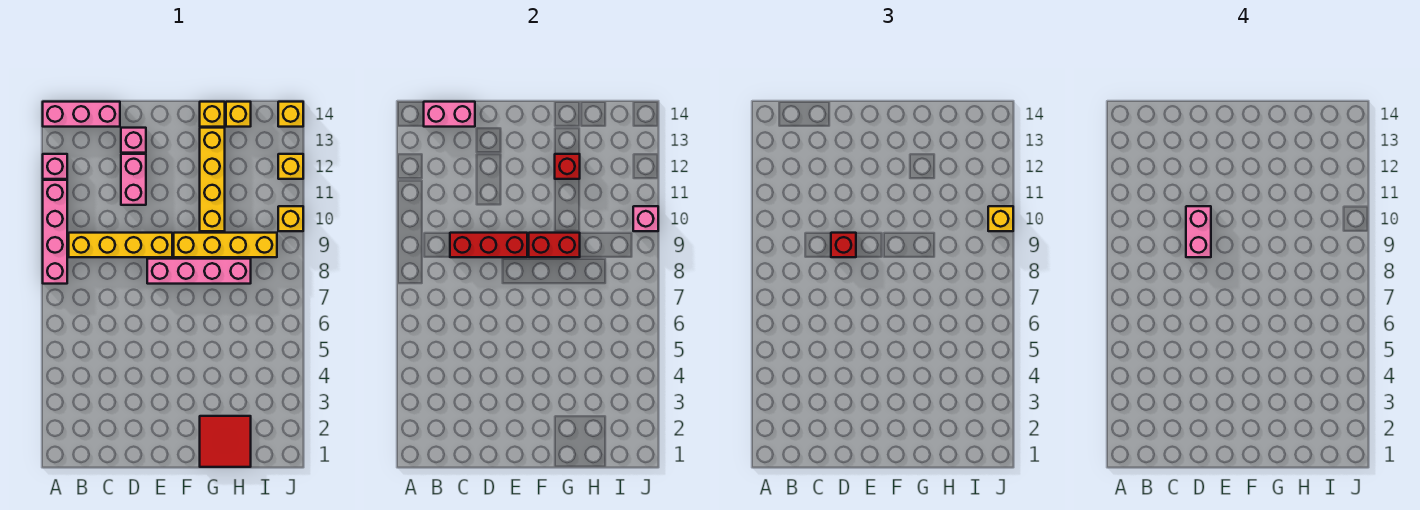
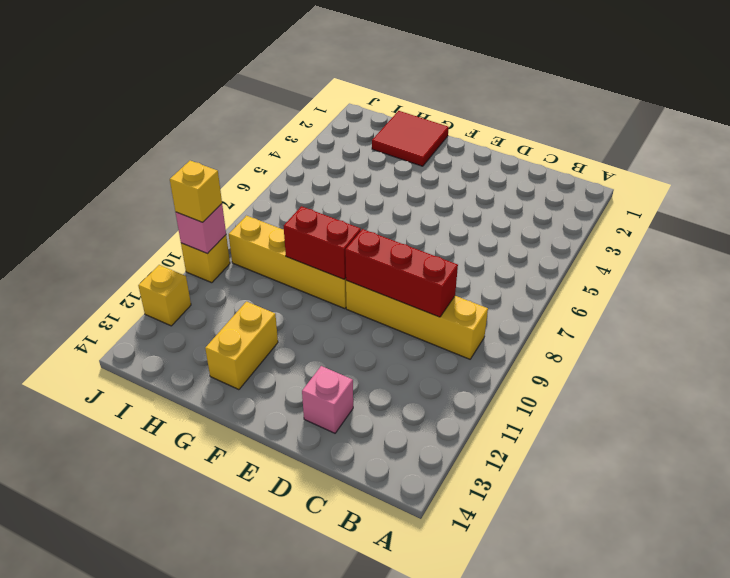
yellow 1x2 brick [205,302,278,390] -> yellow 1x4 brick [200,128,225,231]
none -> pink 1x4 brick [43,180,67,284]
none -> pink 1x1 brick [43,154,67,179]
none -> pink 1x3 brick [43,102,120,127]

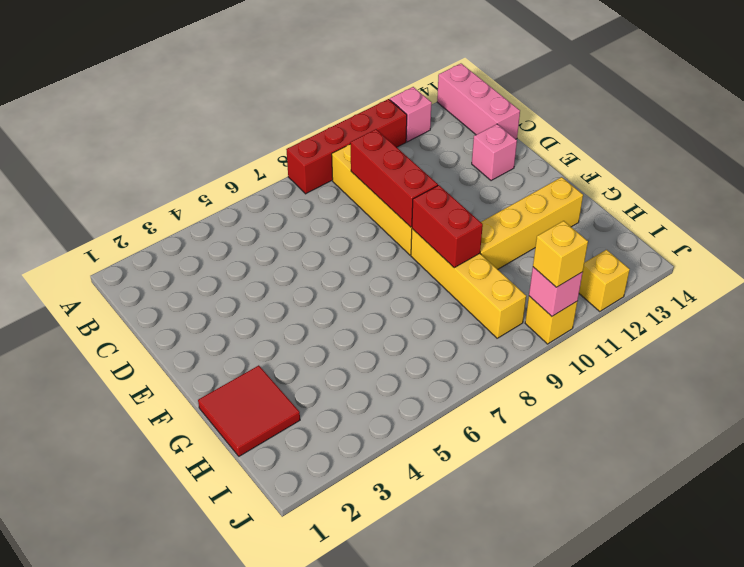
red 1x4 brick [286,99,407,194] -> pink 1x4 brick [43,180,67,284]
none -> pink 1x2 brick [121,154,146,205]
none -> pink 1x4 brick [147,259,251,284]
none -> yellow 1x1 brick [200,102,225,127]

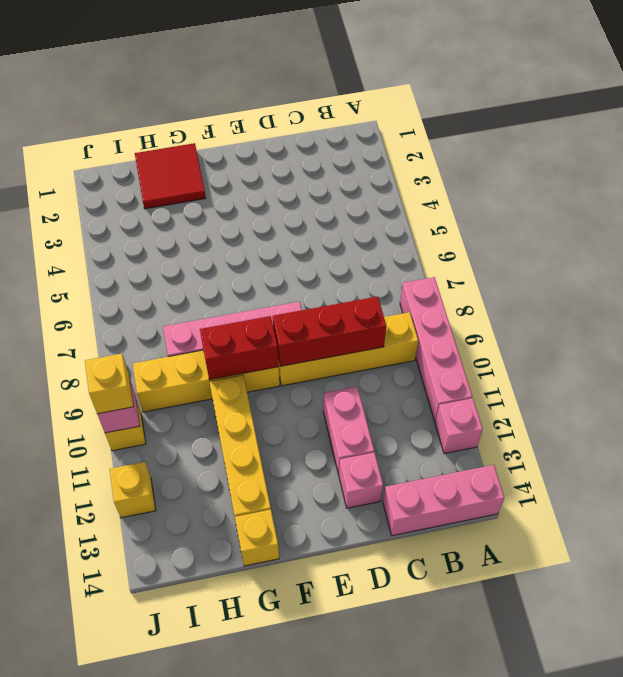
none -> yellow 1x1 brick [226,102,251,127]
none -> yellow 1x1 brick [278,102,303,127]
none -> pink 1x2 brick [424,102,475,127]

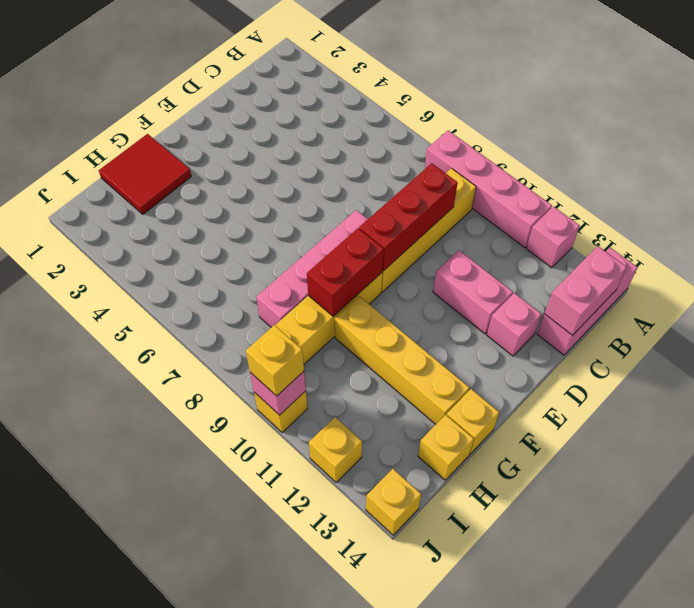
none -> red 1x1 brick [555,154,580,179]
none -> red 1x1 brick [831,233,856,257]
none -> pink 1x2 brick [1186,206,1211,257]

